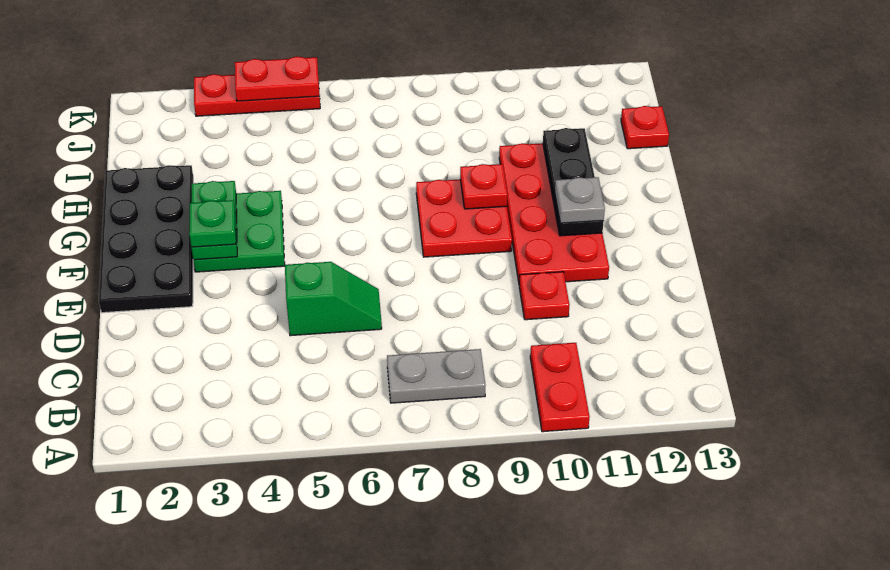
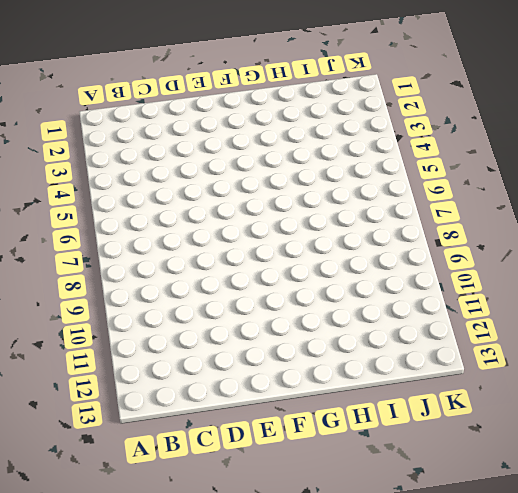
none -> red 1x2 plate [530,343,590,432]
none -> grey 1x2 plate [387,349,486,403]
none -> green 1x2 slope [285,262,382,336]

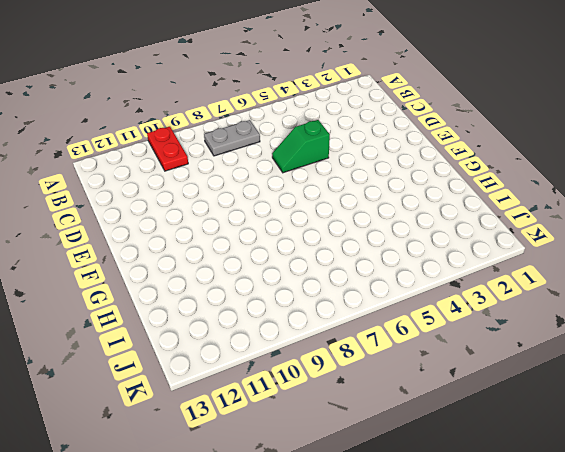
none -> red 1x1 plate [519,272,570,320]
none -> black 2x4 plate [99,165,193,313]
none -> red 2x4 plate [499,143,609,282]

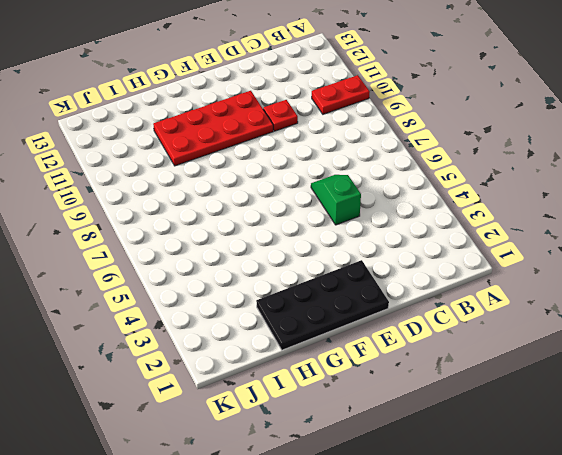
none -> grey 1x2 plate [387,349,486,403]
none -> green 2x2 plate [193,191,285,272]
none -> red 2x2 plate [416,179,512,257]

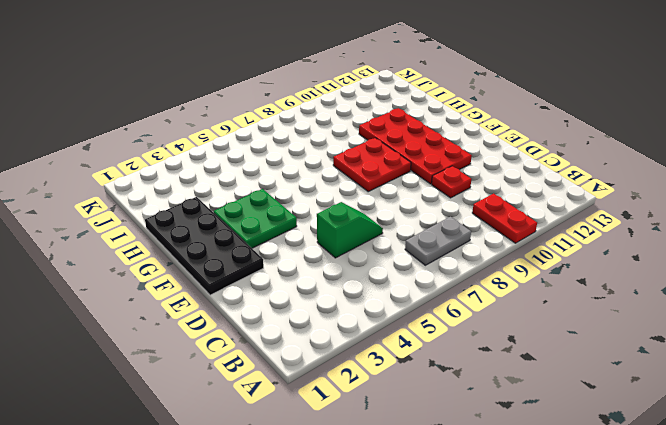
none -> red 1x1 plate [621,106,669,149]
none -> red 1x3 plate [194,74,320,116]
none -> green 1x2 plate [191,181,237,260]

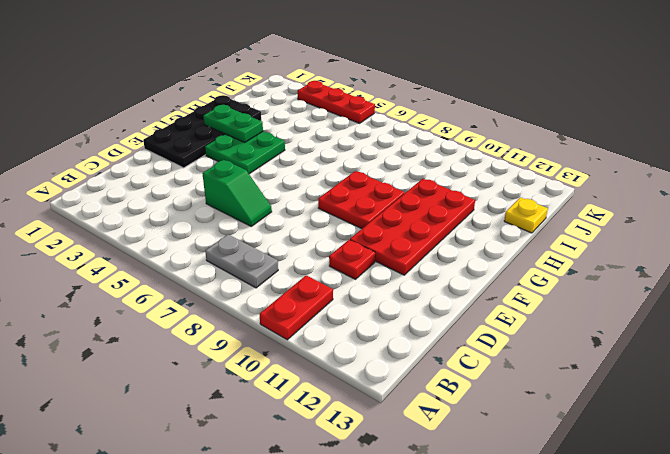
green 1x2 plate [204,105,263,142] -> green 1x2 plate turned to [191,181,237,260]
yellow 1x1 plate [504,197,548,233] -> red 1x1 plate [621,106,669,149]
none -> black 1x3 plate [543,128,604,236]
none -> red 1x1 plate [460,164,507,209]
none -> red 1x2 plate [235,57,320,101]

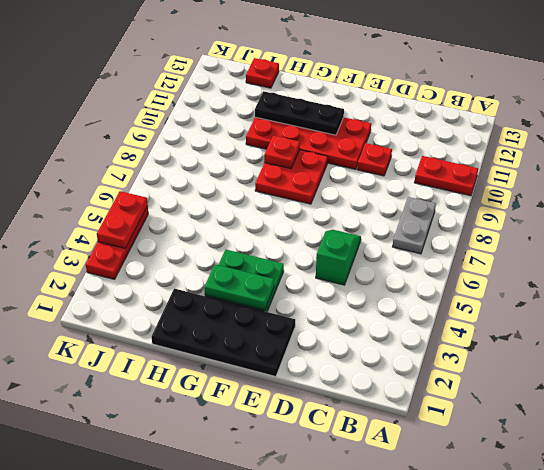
none -> green 1x1 plate [189,200,236,247]
none -> grey 1x1 plate [555,177,605,223]

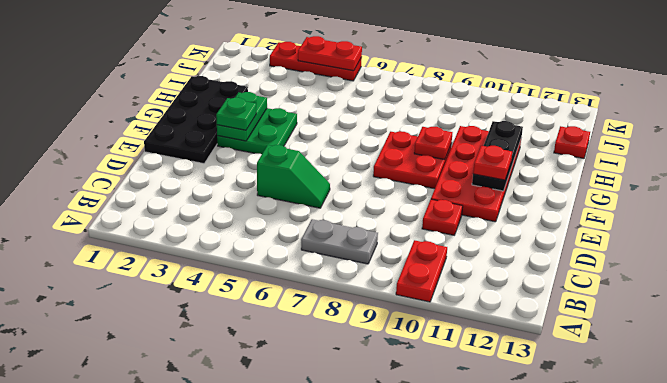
red 1x1 plate [473,146,512,180] -> grey 1x1 plate [555,177,605,223]

